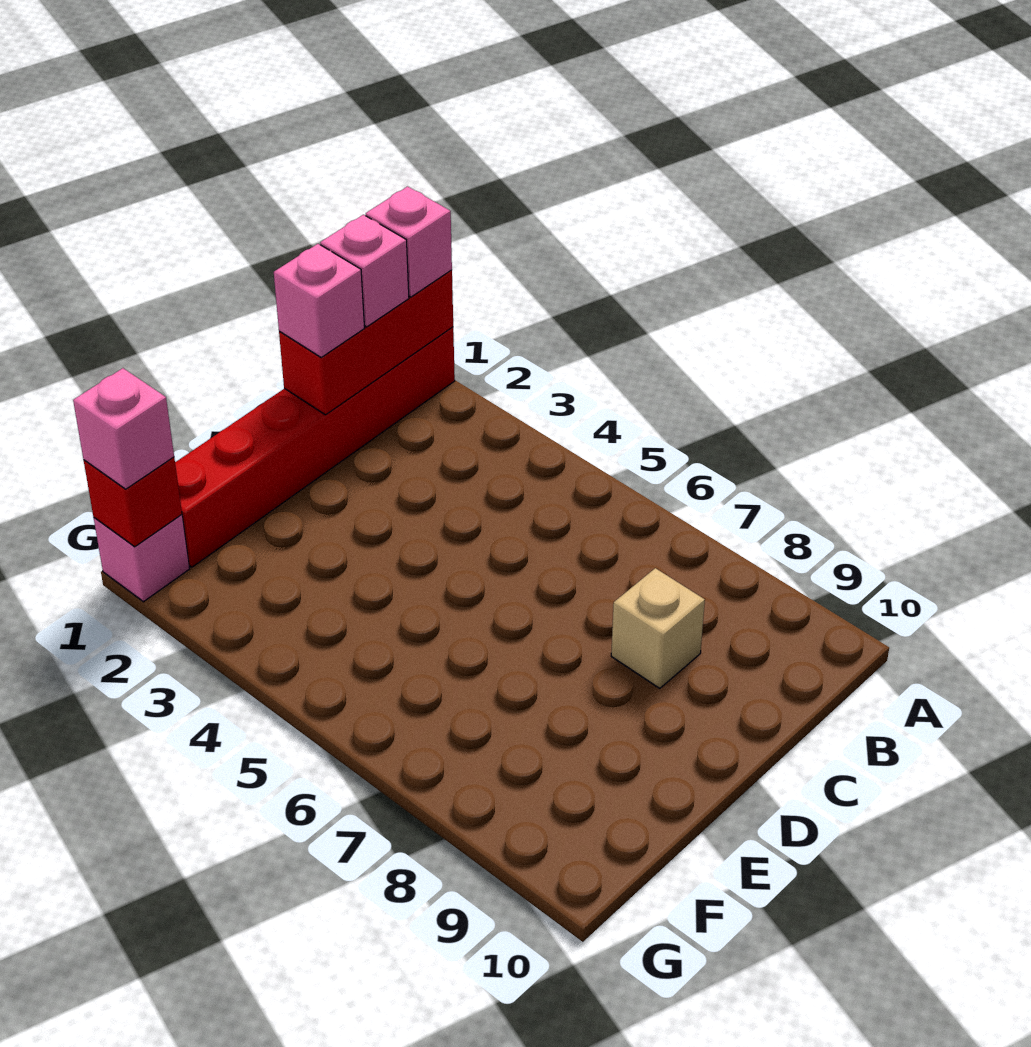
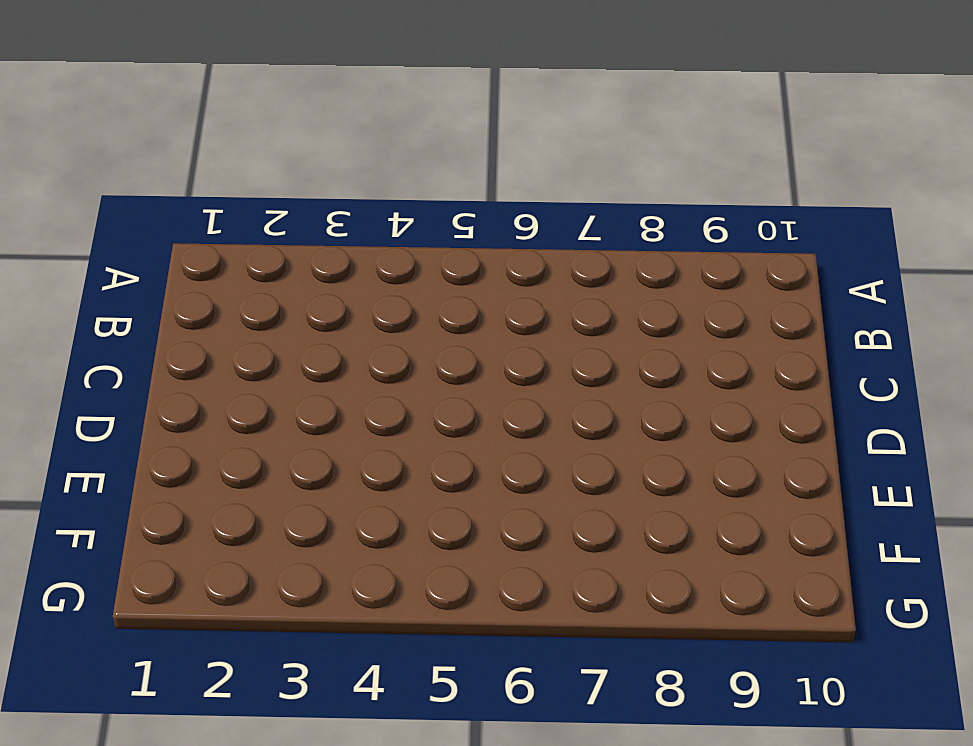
none -> red 1x6 brick [175,327,455,567]
none -> tan 1x1 brick [611,568,705,688]

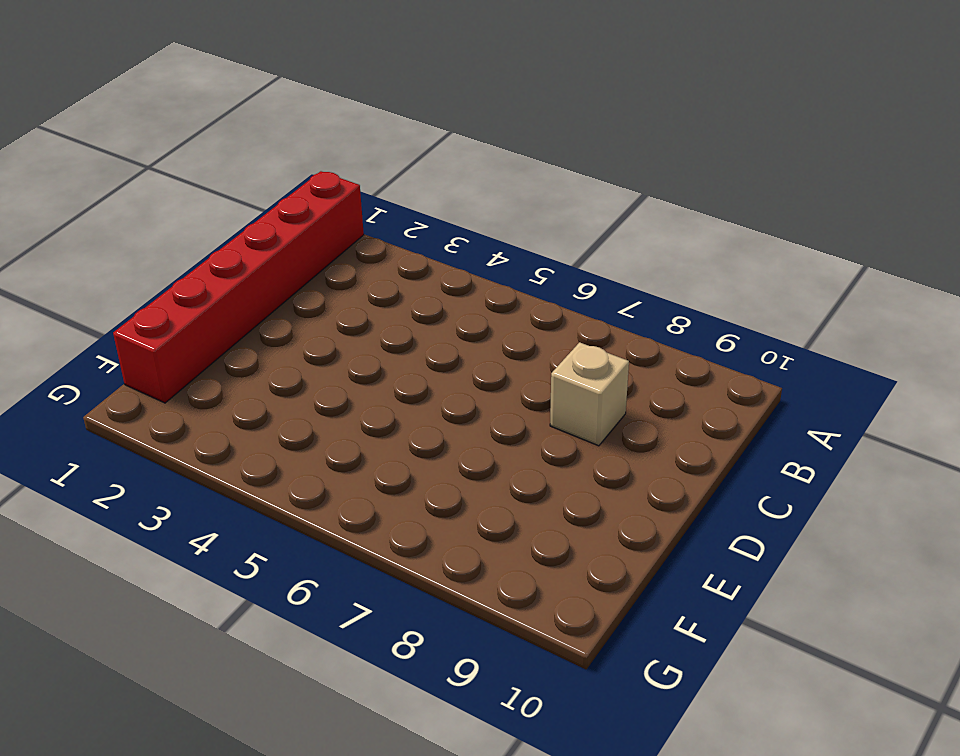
none -> pink 1x1 brick [94,515,190,602]
none -> red 1x3 brick [279,270,453,415]

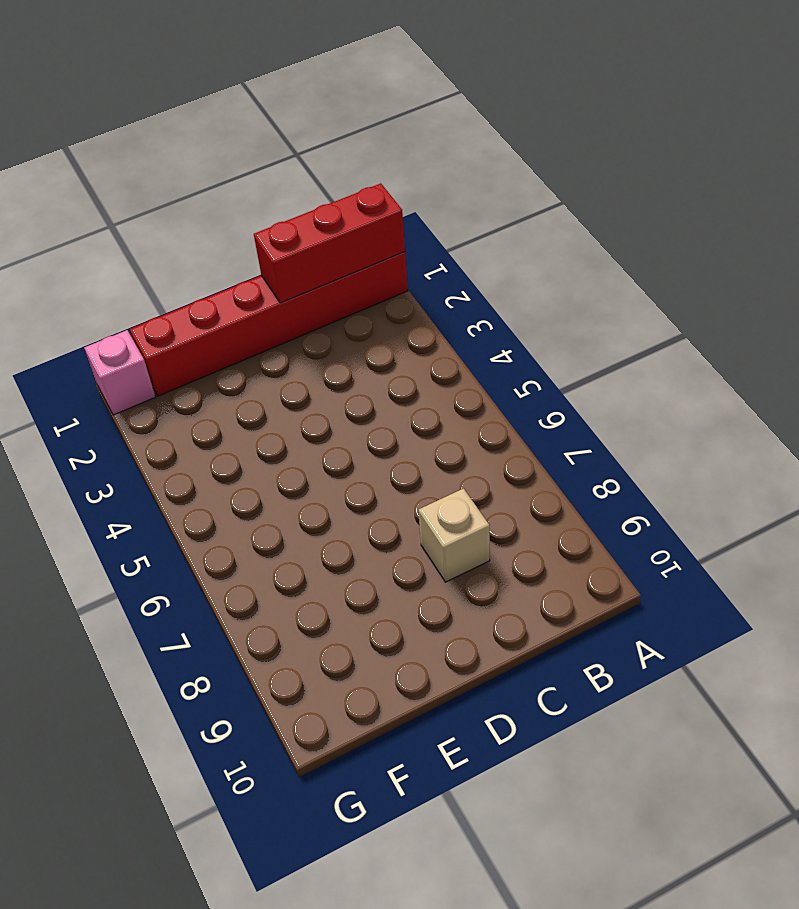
none -> red 1x1 brick [84,457,182,547]
none -> pink 1x1 brick [366,186,452,297]

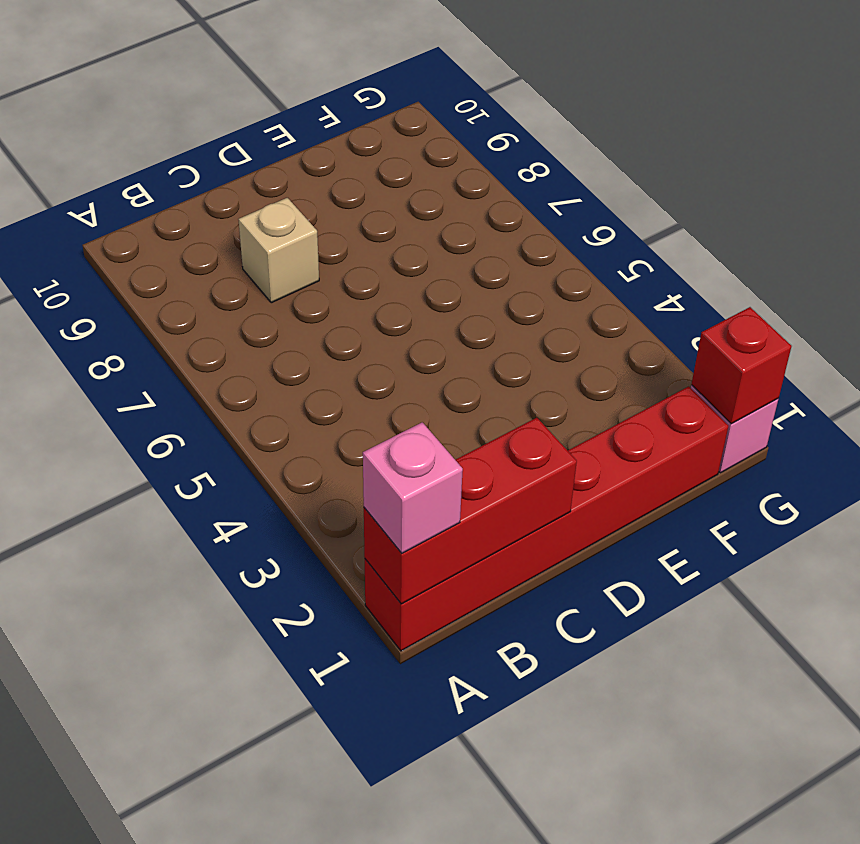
none -> pink 1x1 brick [320,215,409,327]
none -> pink 1x1 brick [274,244,365,357]

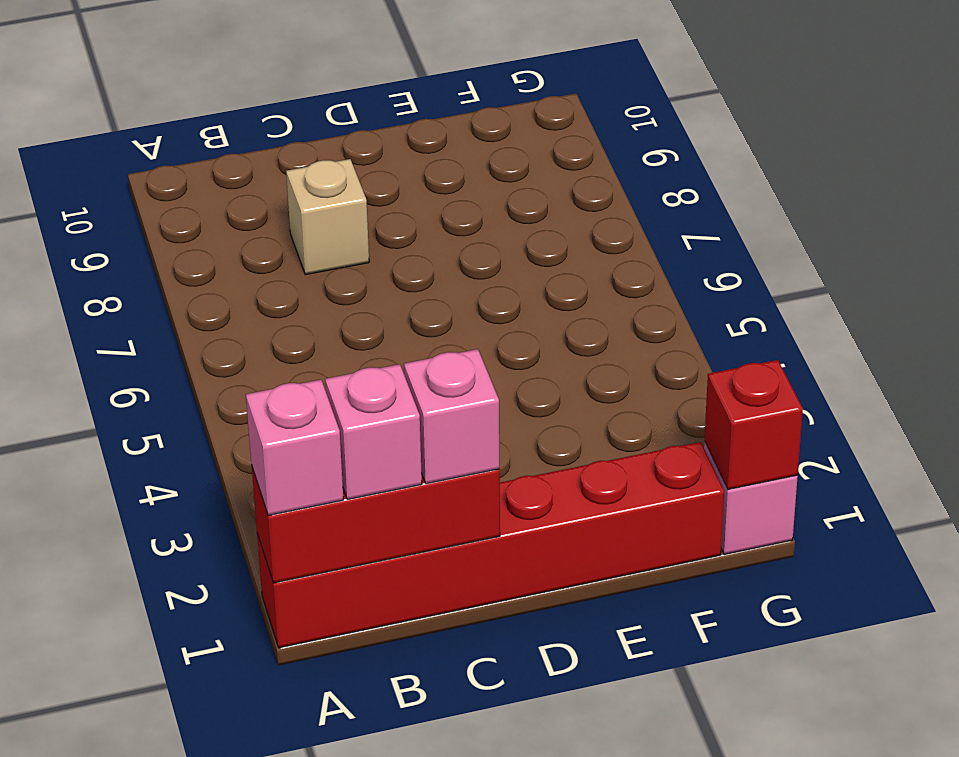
none -> pink 1x1 brick [73,368,174,489]

